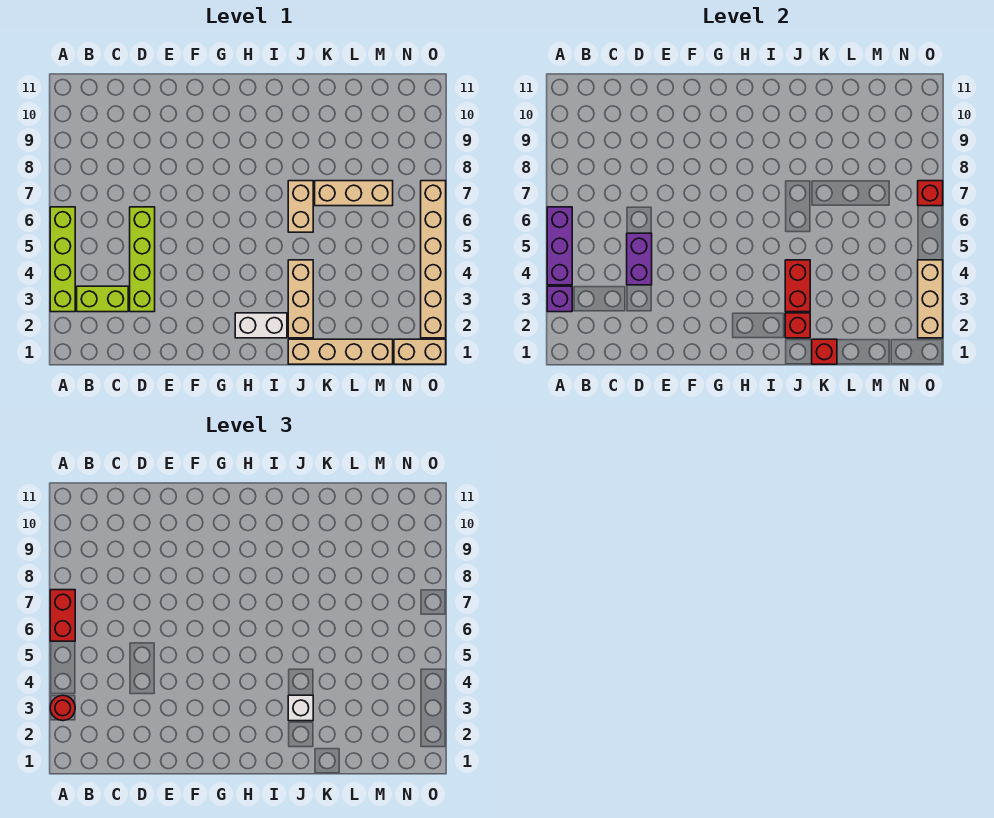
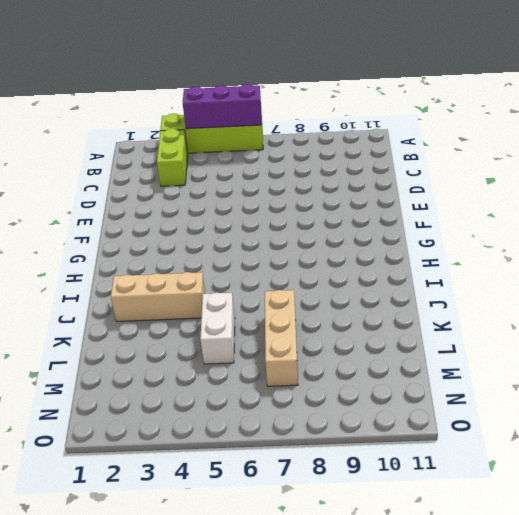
white 1x2 brick [200,293,235,364] -> white 1x2 brick moved to [235,313,287,338]
none -> lime 1x4 brick [130,207,155,312]
none -> tan 1x4 brick [288,339,393,364]
none -> tan 1x2 brick [288,181,313,232]

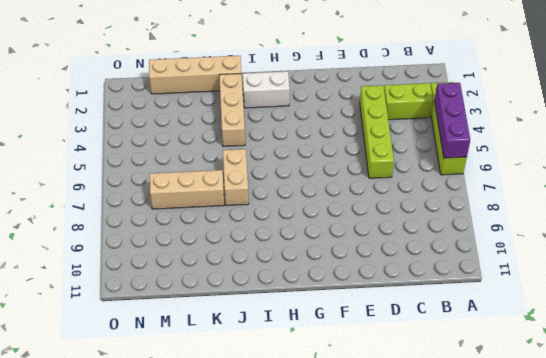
none -> tan 1x2 brick [394,339,446,364]
none -> tan 1x6 brick [421,181,446,338]
none -> purple 1x1 brick [547,286,572,312]

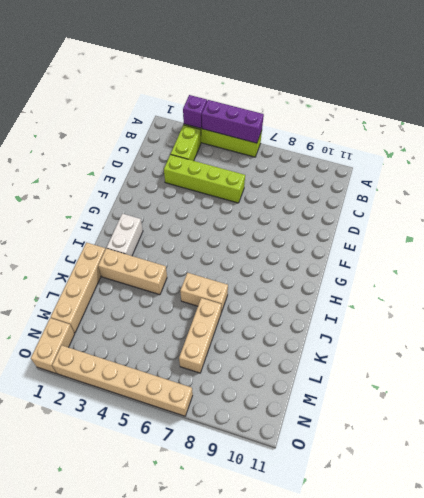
none -> purple 1x2 brick [627,233,652,285]
none -> red 1x1 brick [785,313,810,338]
none -> red 1x2 brick [785,260,810,312]

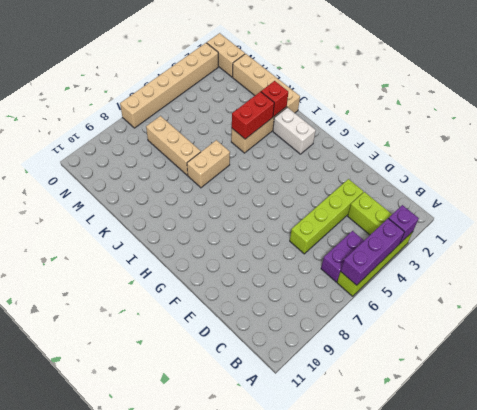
purple 1x2 brick [321,231,364,282] -> purple 1x2 brick moved to [627,233,652,285]
none -> red 1x1 brick [812,339,837,364]
none -> tan 1x3 brick [918,260,943,338]
none -> red 1x1 brick [918,181,943,206]

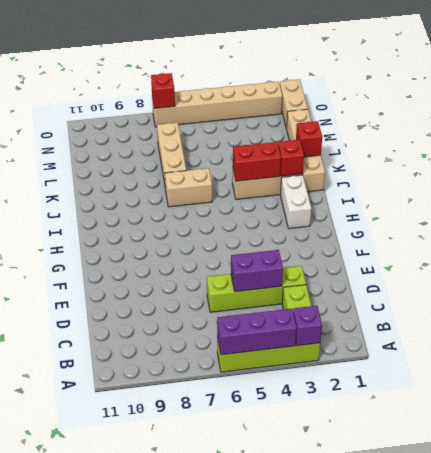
none -> tan 1x3 brick [918,260,943,338]
none -> red 1x1 round brick [50,695,75,721]
none -> red 1x2 brick [50,590,75,641]

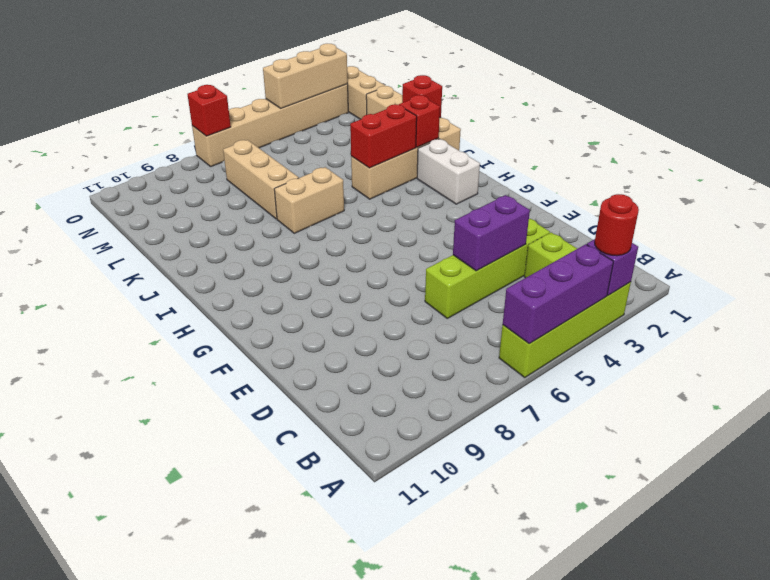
none -> red 1x2 brick [50,590,75,641]
none -> white 1x1 brick [288,695,313,721]

